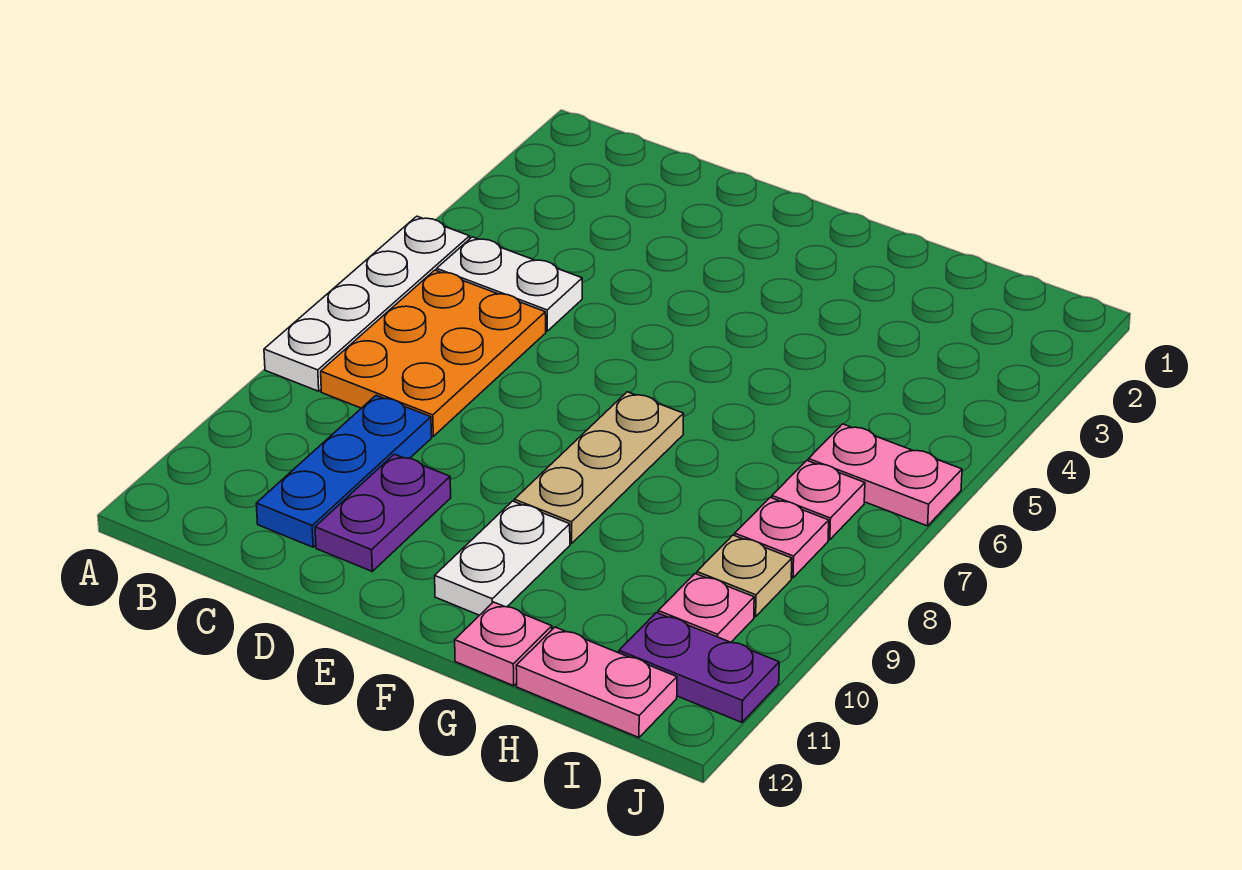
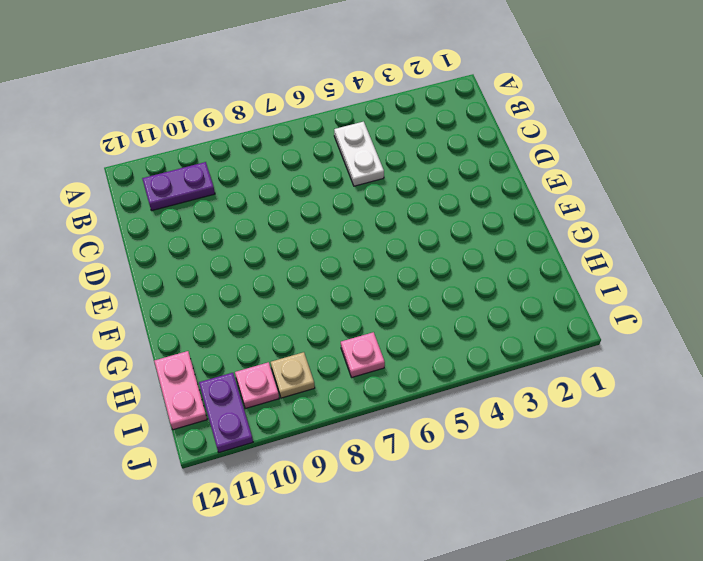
purple 1x2 plate [142,162,215,211] -> purple 1x2 plate moved to [315,454,451,571]
none -> white 1x4 plate [264,216,470,391]
none -> orange 2x3 plate [321,270,546,436]
none -> blue 1x3 plate [256,395,432,547]

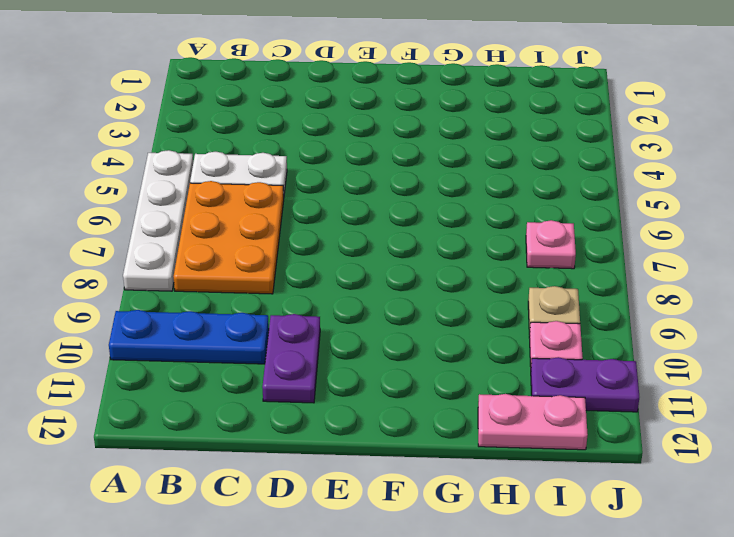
blue 1x3 plate [109,310,269,364] -> blue 1x3 plate turned to [256,395,432,547]
none -> tan 1x3 plate [514,392,684,543]
none -> white 1x2 plate [435,501,570,615]
none -> pink 1x1 plate [455,602,552,686]

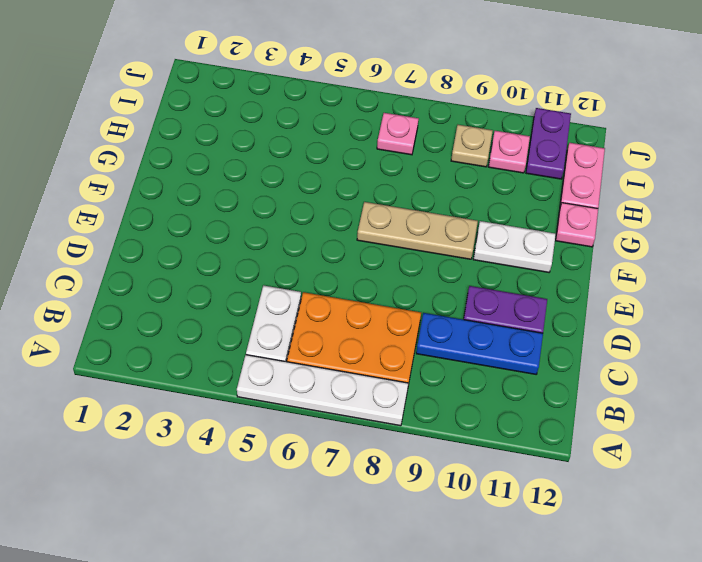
none -> pink 1x2 plate [808,424,962,526]
none -> pink 1x1 plate [735,497,829,578]

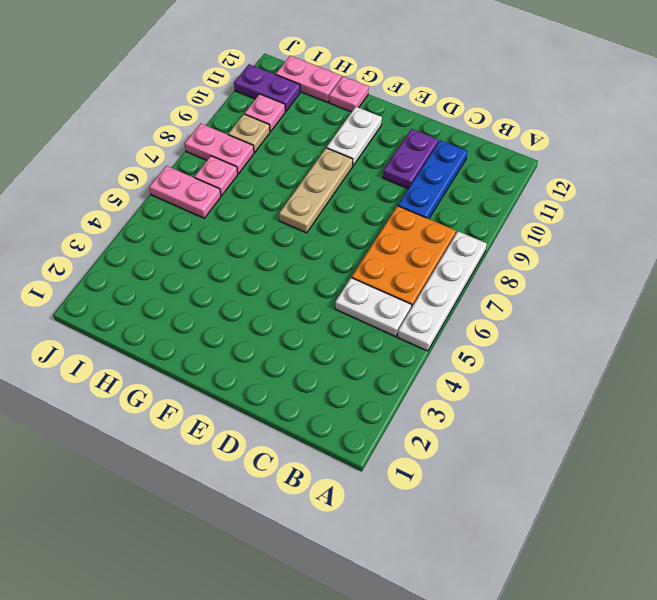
pink 1x2 plate [185,123,254,174] -> pink 1x1 plate [735,497,829,578]

